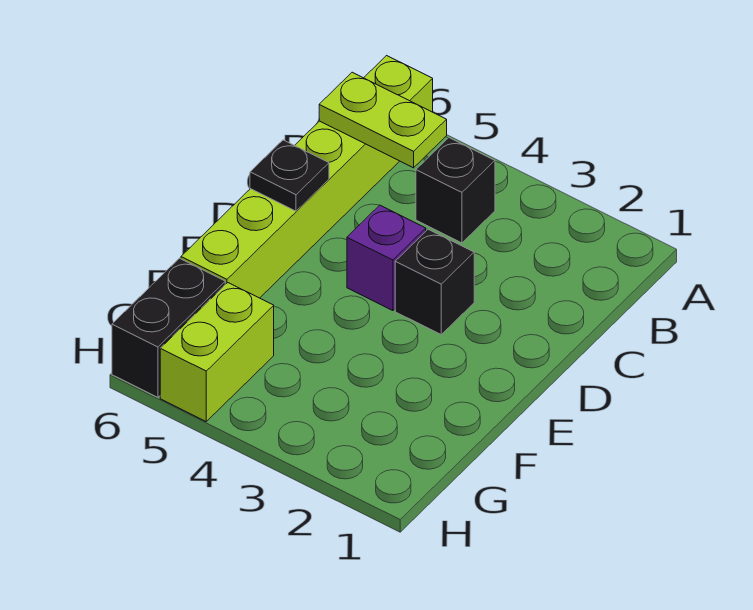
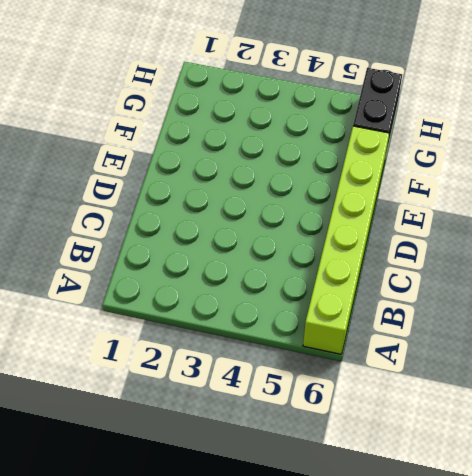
none -> black 1x1 brick [416,138,495,243]
none -> black 1x1 brick [395,229,474,334]

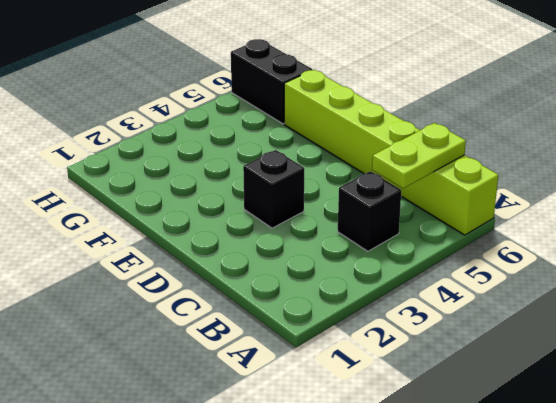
none -> purple 1x1 brick [347,205,426,311]
none -> lime 1x2 brick [160,283,274,421]

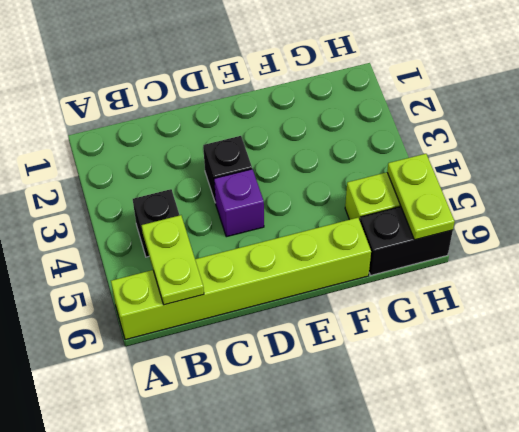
lime 1x2 plate [387,154,455,240] -> none
none -> black 1x1 plate [250,140,329,211]

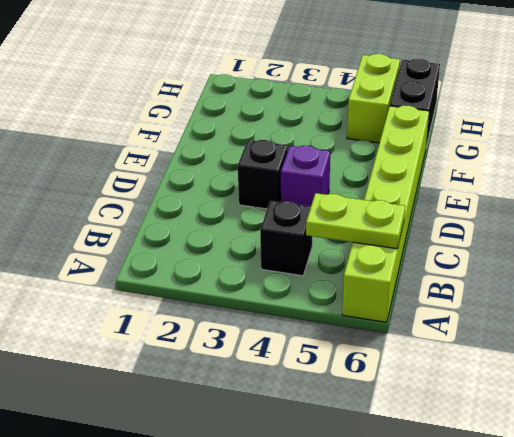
none -> black 1x1 plate [250,140,329,211]

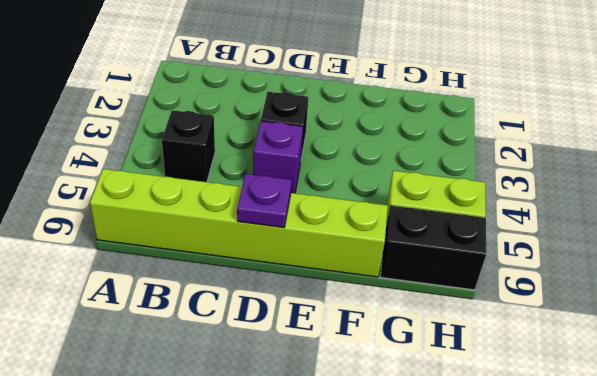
purple 1x1 plate [237,174,292,227] -> black 1x1 plate [250,140,329,211]
none -> lime 1x2 plate [319,72,447,168]

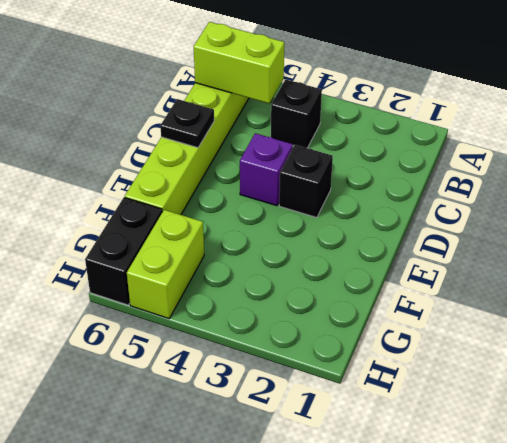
lime 1x2 brick [194,22,284,103] -> lime 1x2 plate [319,72,447,168]

